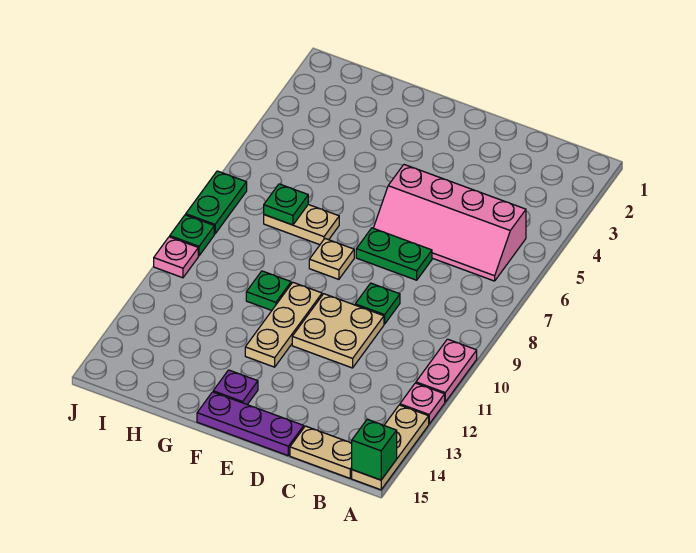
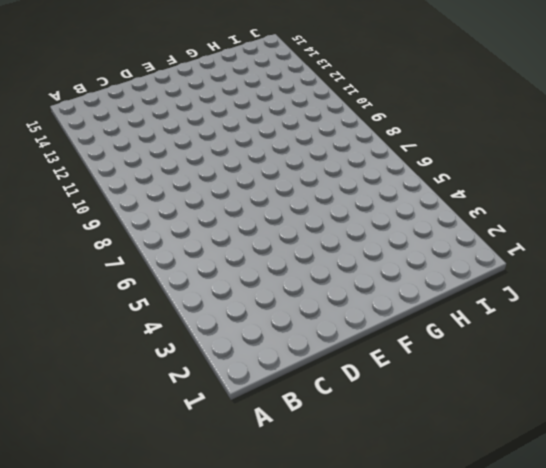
none -> pink 1x2 plate [416,339,477,402]
none -> pink 1x1 plate [400,383,445,424]
none -> tan 1x3 plate [352,405,429,490]

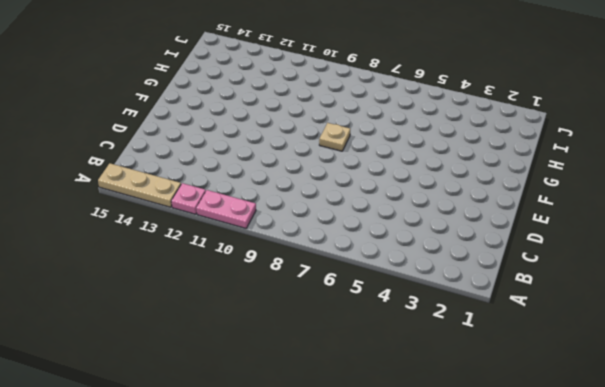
none -> pink 2x4 slope [374,165,526,281]
none -> tan 1x2 plate [290,426,352,478]
none -> green 1x2 plate [356,228,432,280]

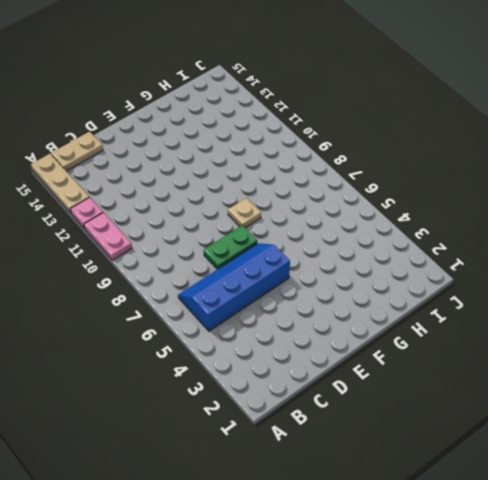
blue 2x4 slope [178,244,290,331] -> pink 2x4 slope [374,165,526,281]
none -> green 1x1 plate [355,283,400,324]
none -> tan 2x2 plate [292,294,384,368]
none -> purple 1x3 plate [197,392,304,456]

